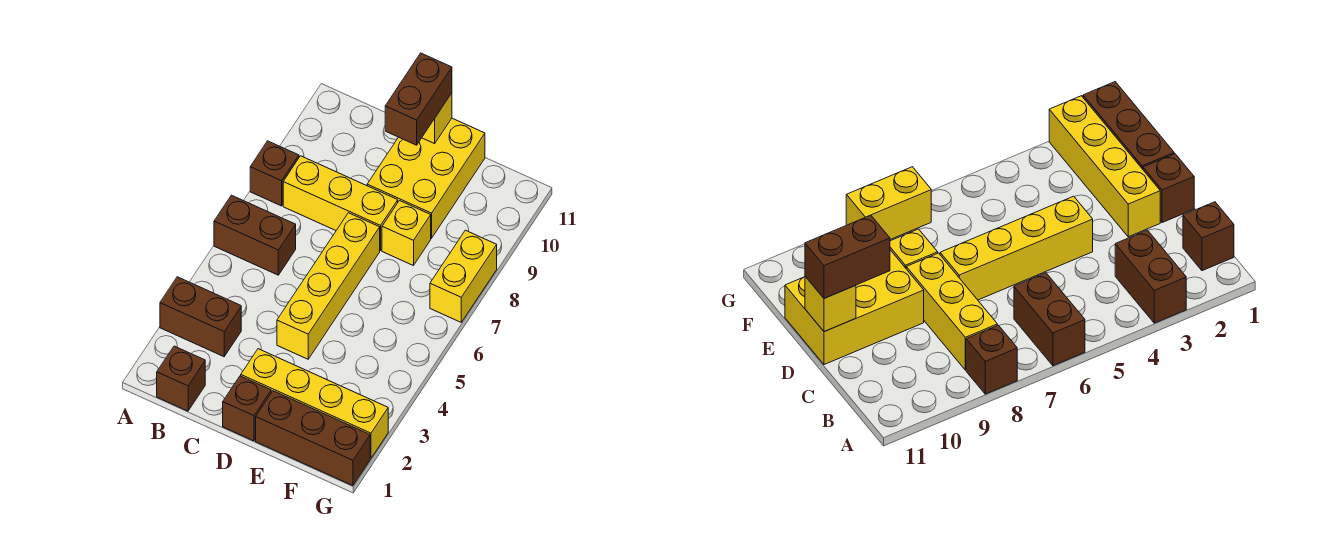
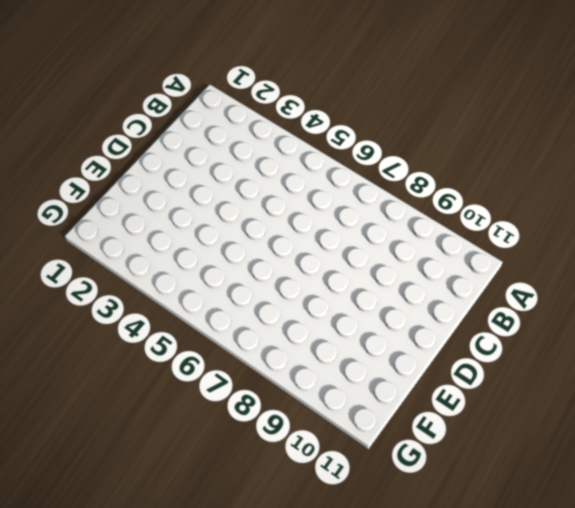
none -> brown 1x2 brick [160,277,241,357]
none -> brown 1x2 brick [214,195,296,275]
none -> brown 1x1 brick [250,141,299,206]

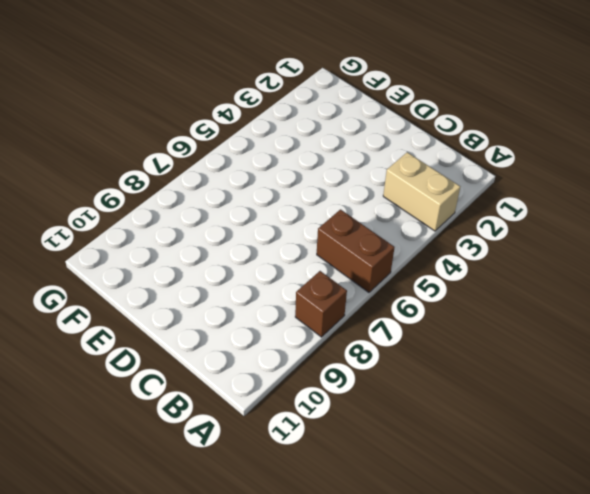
tan 1x2 brick [383,152,460,231] -> brown 1x2 brick [160,277,241,357]
none -> brown 1x1 brick [157,346,205,411]
none -> yellow 1x3 brick [283,156,398,251]
none -> brown 1x1 brick [223,376,271,441]

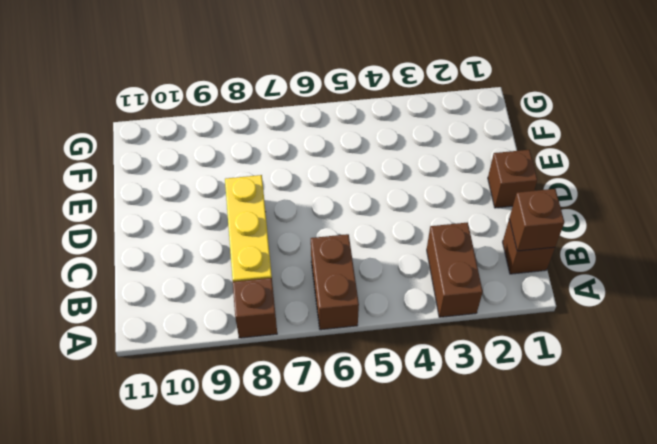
brown 1x1 brick [509,189,564,251] -> none
none -> yellow 1x4 brick [241,349,388,458]
none -> yellow 1x4 brick [277,213,380,359]
none -> yellow 2x3 brick [367,118,485,238]

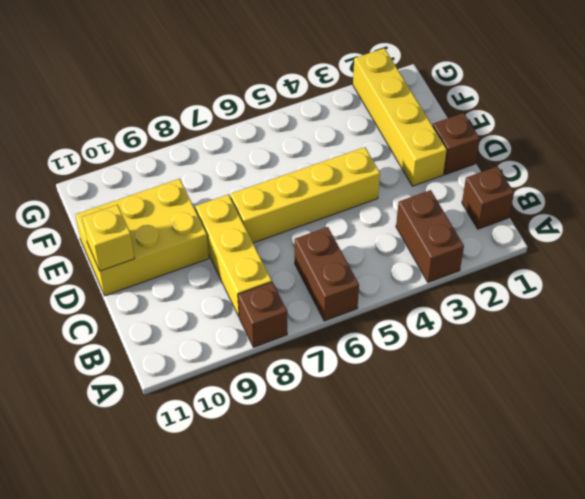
none -> brown 1x3 brick [256,391,370,486]
none -> yellow 1x1 brick [382,201,431,266]
none -> yellow 1x2 brick [430,230,497,322]

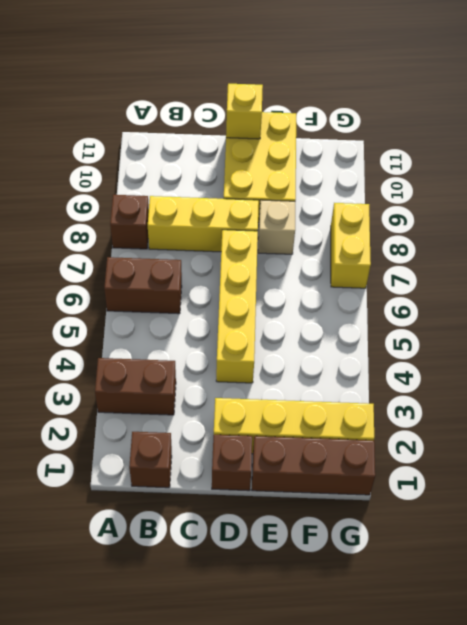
tan 1x1 brick [258,200,295,254] -> yellow 1x1 brick [382,201,431,266]
none -> brown 1x2 brick [385,53,452,145]

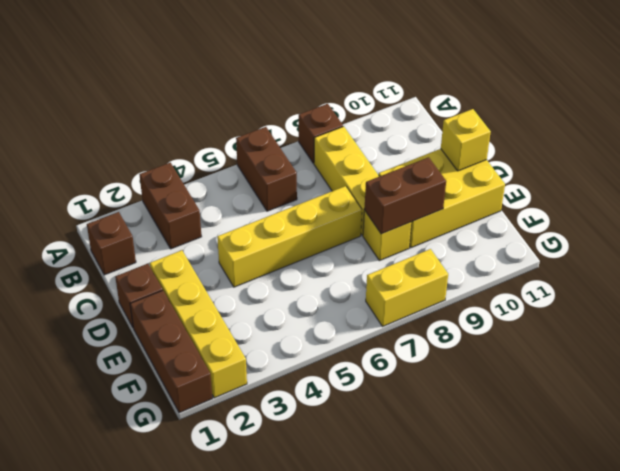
brown 1x2 brick [364,157,446,234] -> brown 1x2 brick moved to [385,53,452,145]

